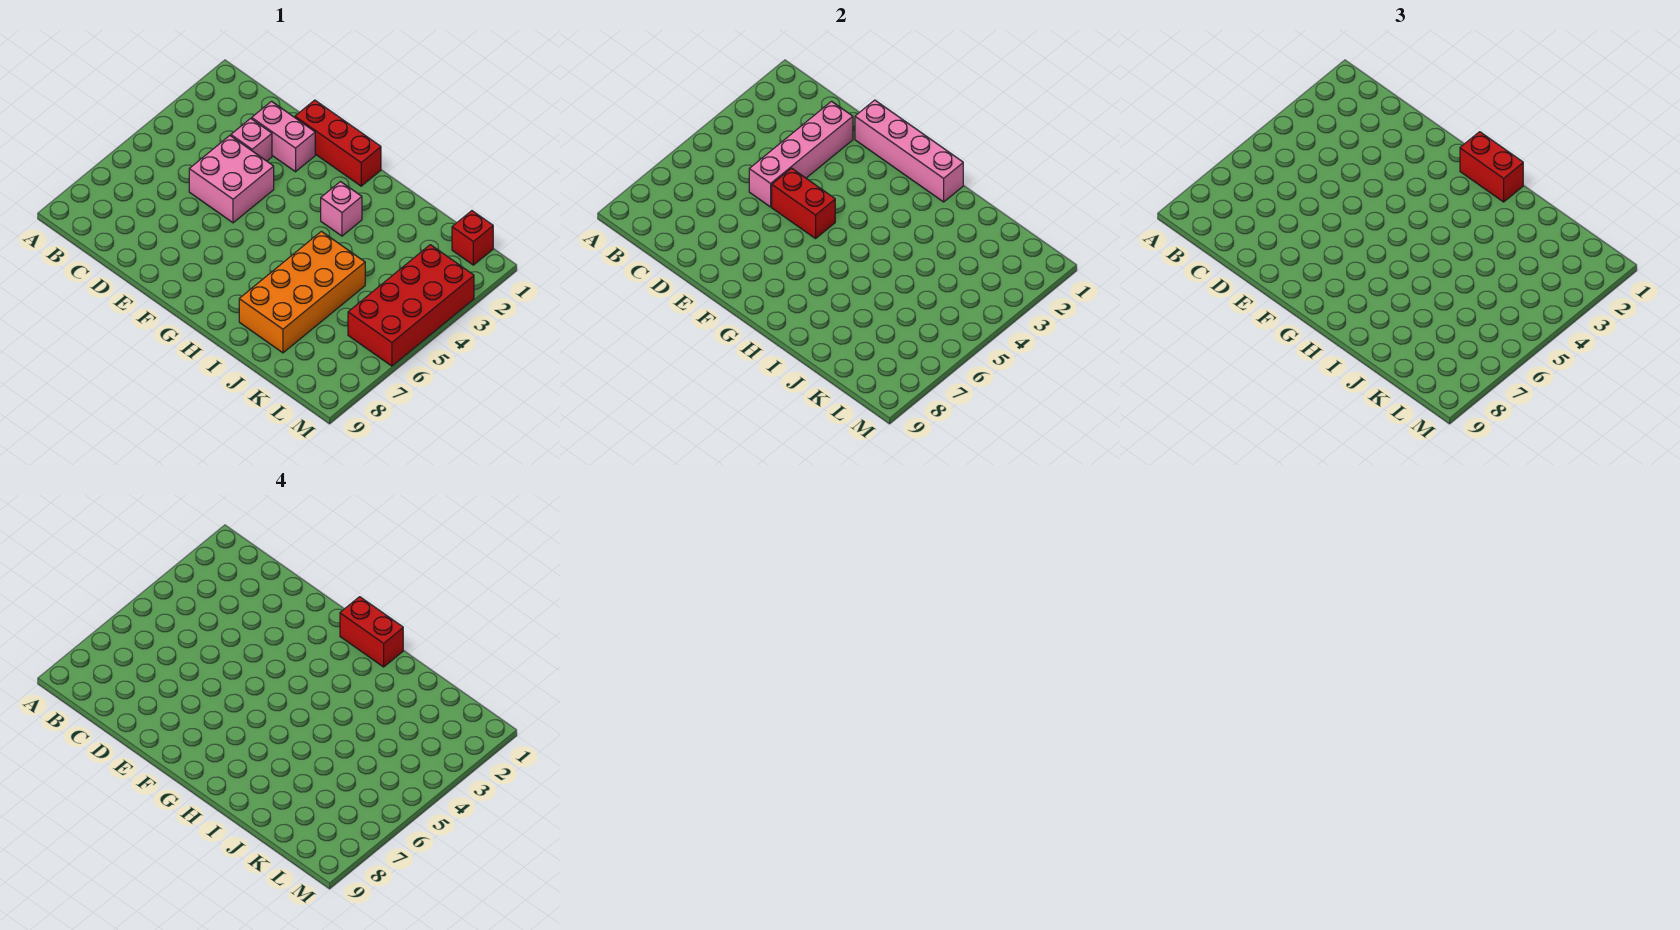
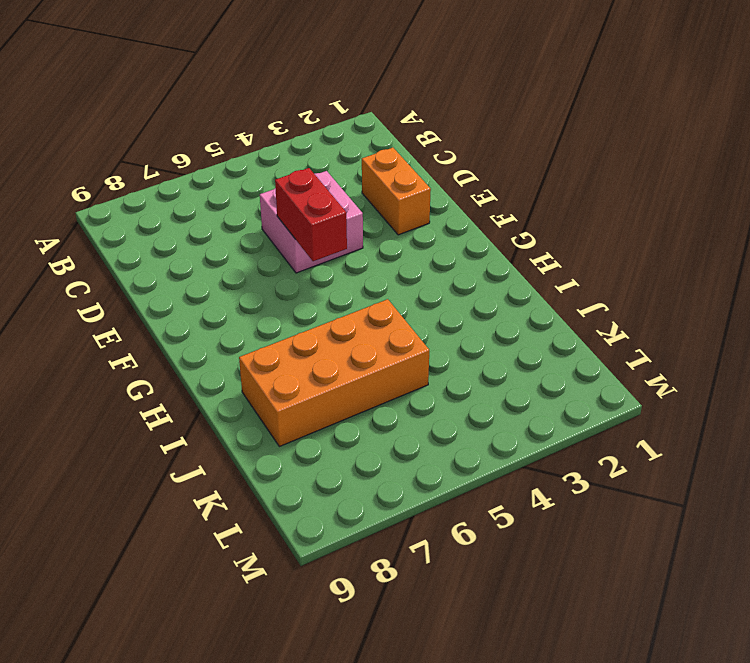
orange 1x2 brick [362,148,431,235] -> pink 1x2 brick [252,101,315,172]
none -> pink 1x1 brick [231,118,272,161]
none -> red 1x3 brick [295,100,381,186]
none -> pink 1x1 brick [321,182,362,236]

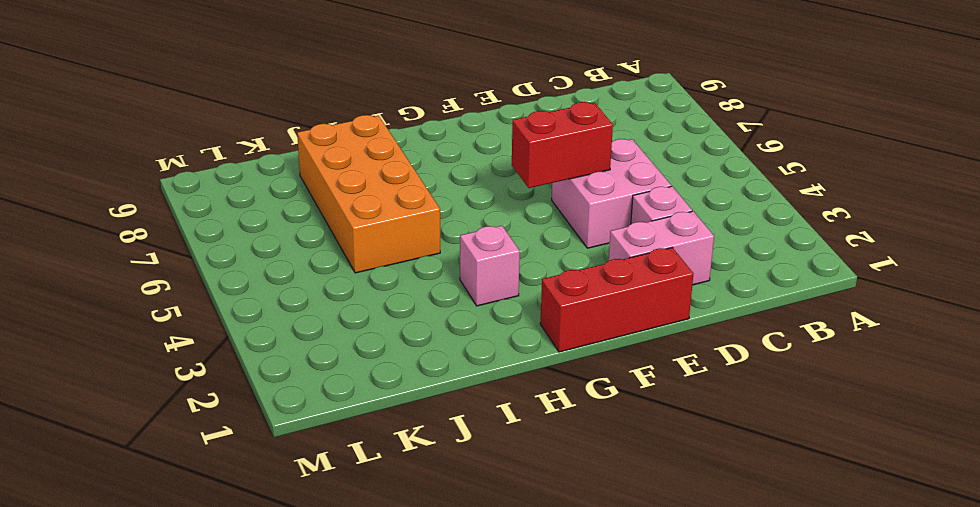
none -> red 1x1 brick [452,211,493,265]
none -> red 2x4 brick [348,245,474,366]
none -> pink 1x4 brick [749,101,853,207]

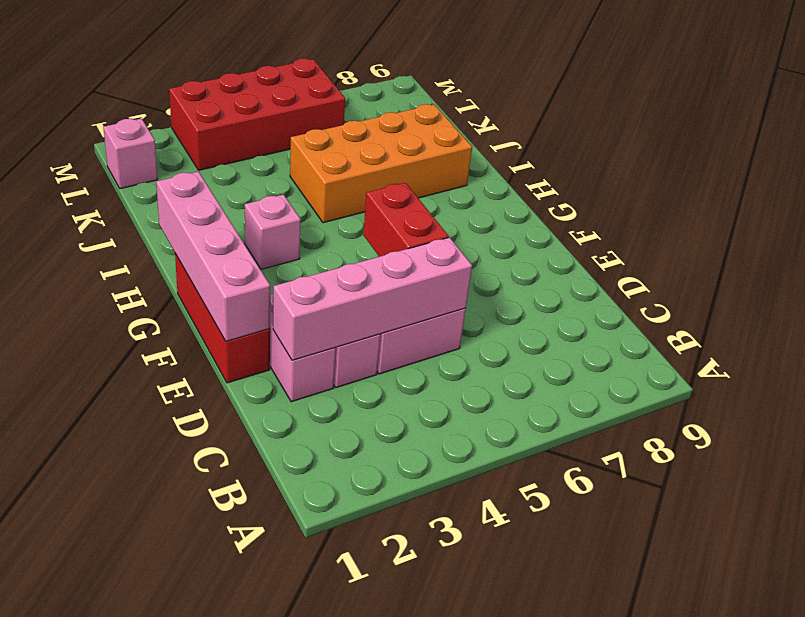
pink 1x1 brick [103,119,158,189] -> red 1x1 brick [452,211,493,265]
none -> red 1x2 brick [1460,132,1523,202]
none -> red 1x2 brick [340,597,403,667]

